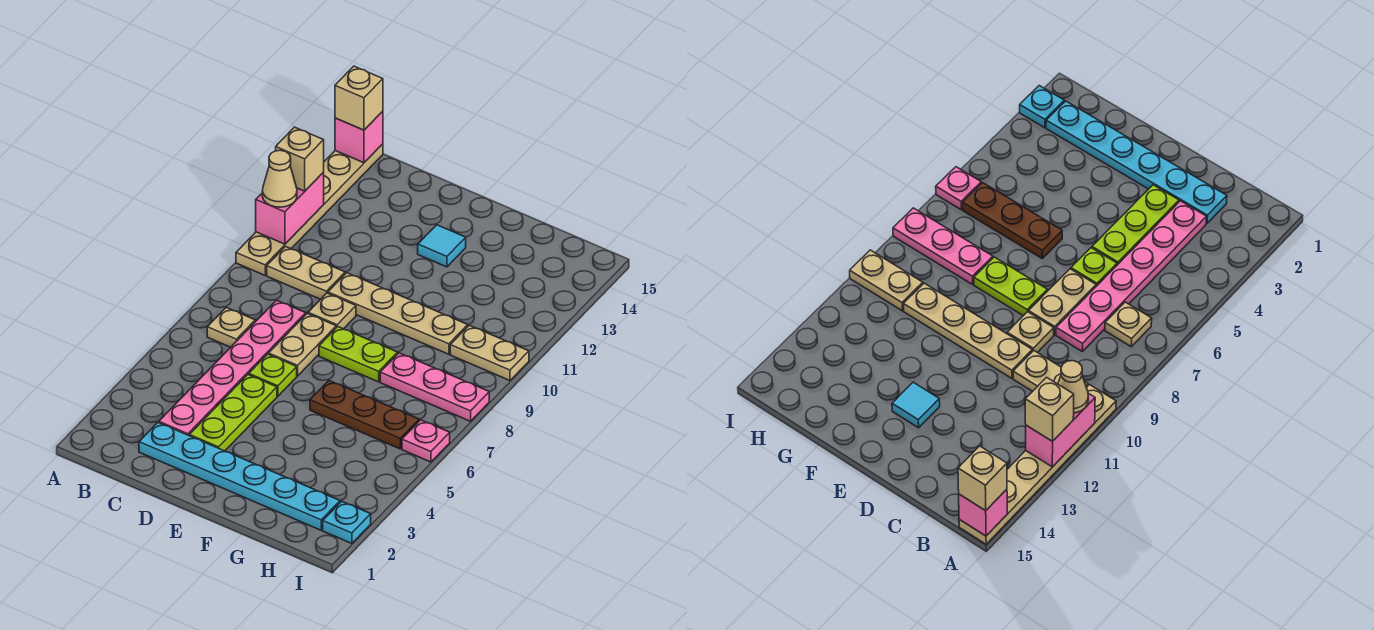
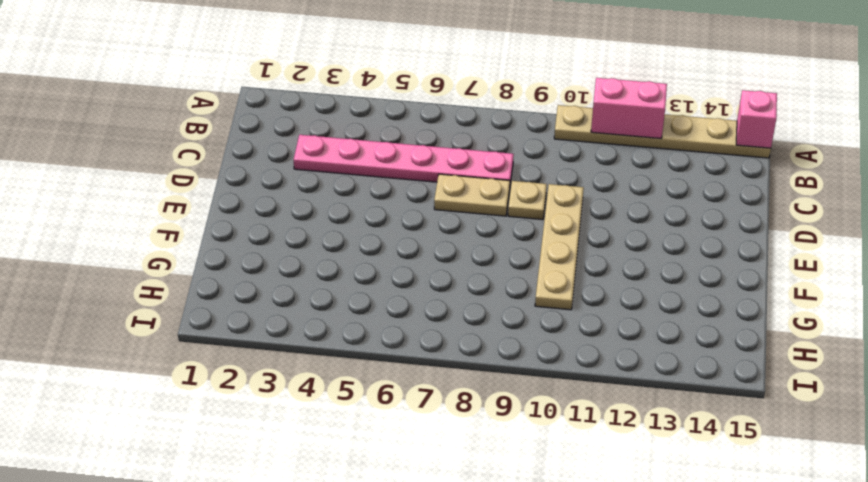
none -> tan 1x1 plate [207,308,255,347]
none -> tan 1x2 plate [267,246,345,299]
none -> cyan 1x6 plate [139,422,340,530]

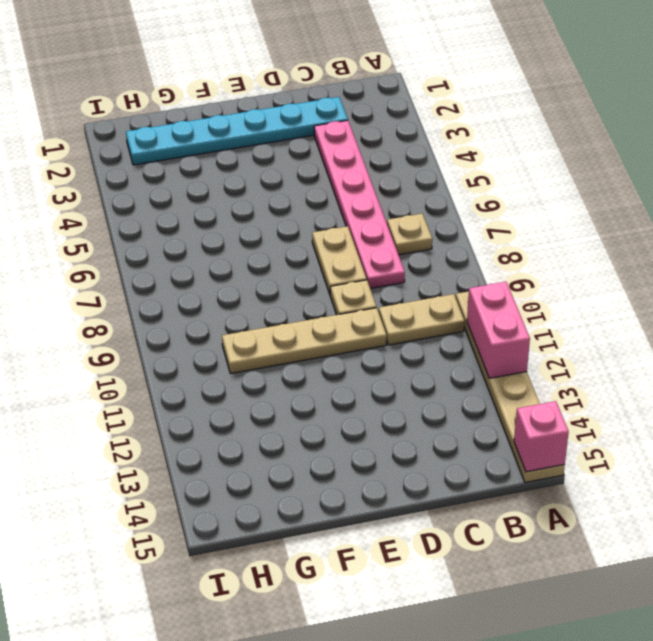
none -> lime 1x3 plate [189,375,277,451]
none -> lime 1x1 plate [249,354,297,396]
none -> lime 1x2 plate [319,327,398,382]

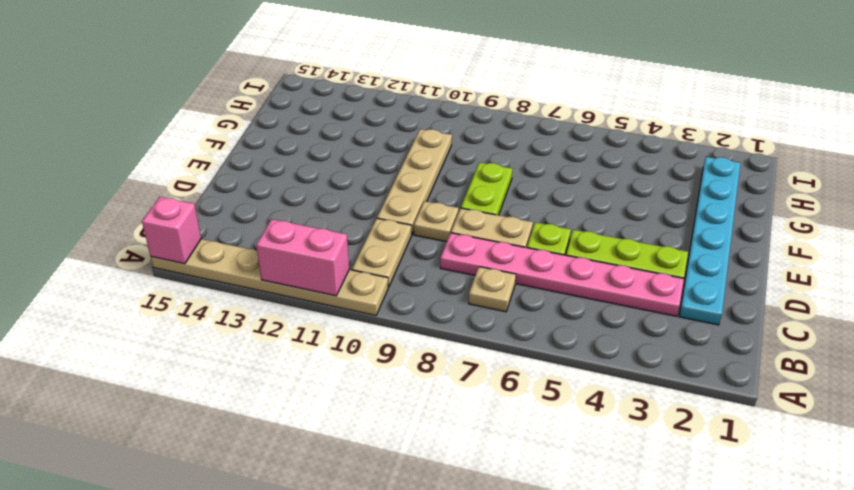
none -> cyan 1x1 tile [418,225,466,267]
none -> brown 1x3 plate [310,381,419,449]
none -> pink 1x3 plate [380,353,489,421]

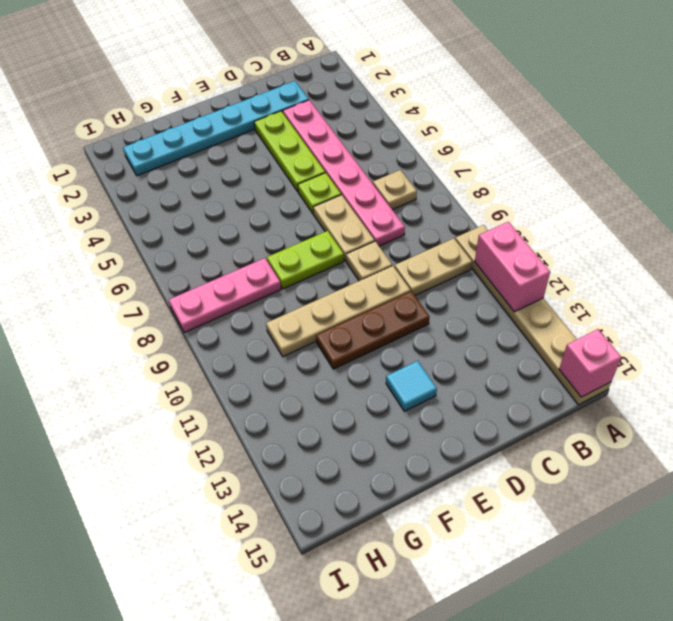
brown 1x3 plate [316,291,430,369] -> brown 1x3 plate moved to [310,381,419,449]
none -> tan 1x2 plate [450,325,529,381]
none -> cyan 1x1 plate [323,501,371,544]
none -> pink 1x1 plate [402,420,450,462]

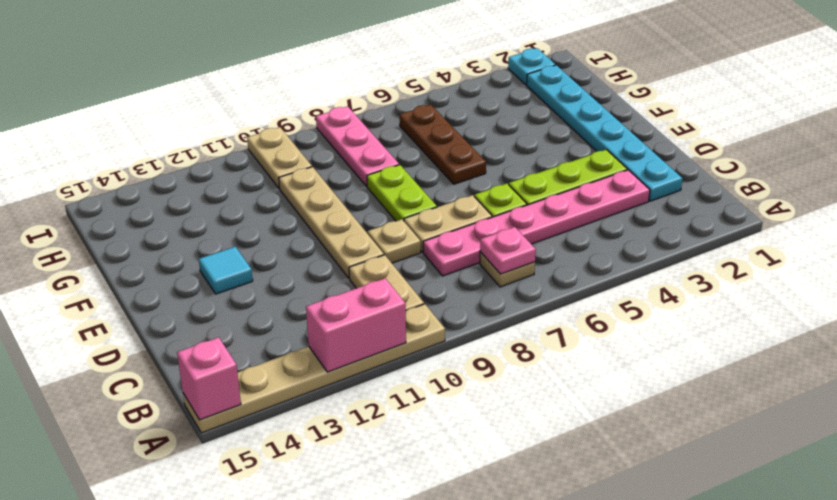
pink 1x1 plate [480,227,536,274] -> pink 1x1 plate moved to [402,420,450,462]
none -> tan 1x1 cone [262,150,297,207]
none -> tan 1x1 brick [276,127,324,191]
none -> tan 1x1 brick [335,66,383,130]

